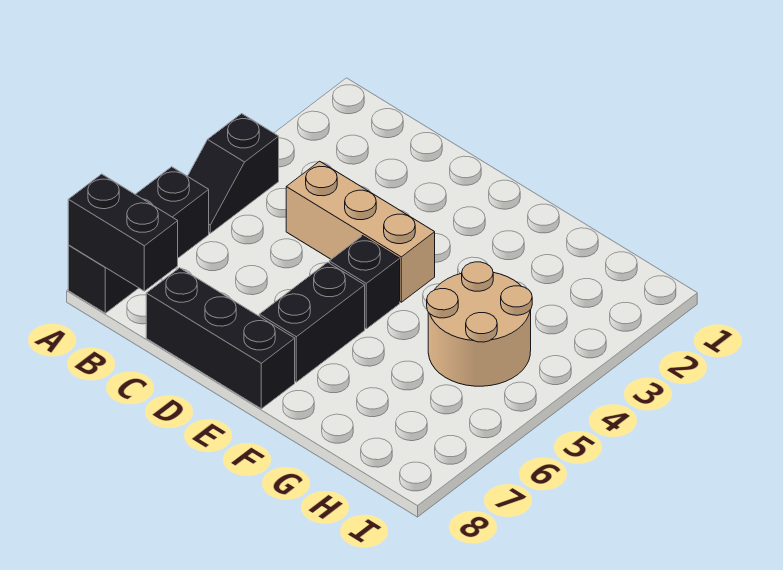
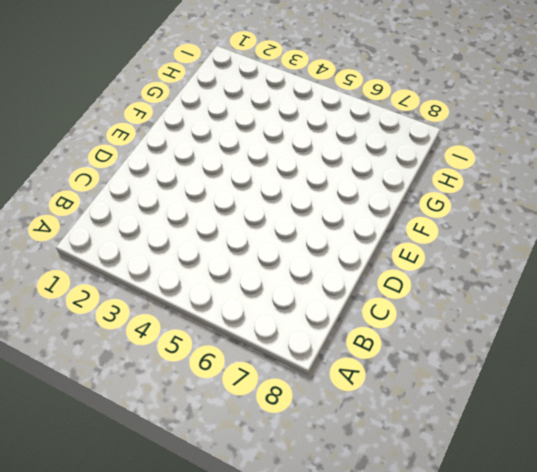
none -> black 1x2 slope [188,114,279,233]
none -> black 1x3 brick [68,167,209,313]

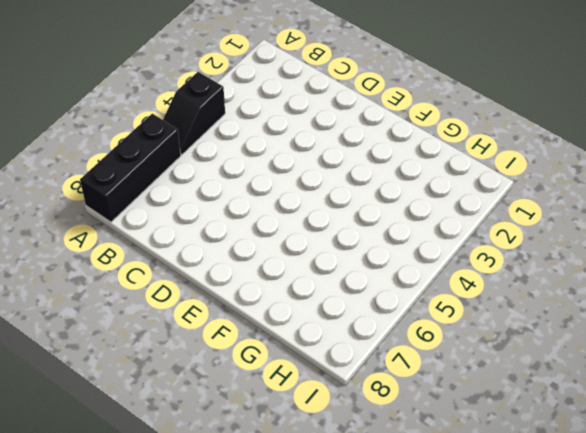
none -> tan 1x3 brick [286,161,435,302]
none -> black 1x3 brick [146,268,295,409]

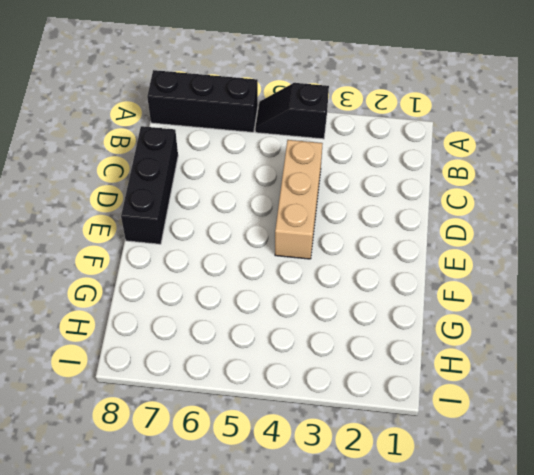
none -> black 1x1 brick [329,236,400,329]
none -> black 1x2 brick [259,262,365,382]

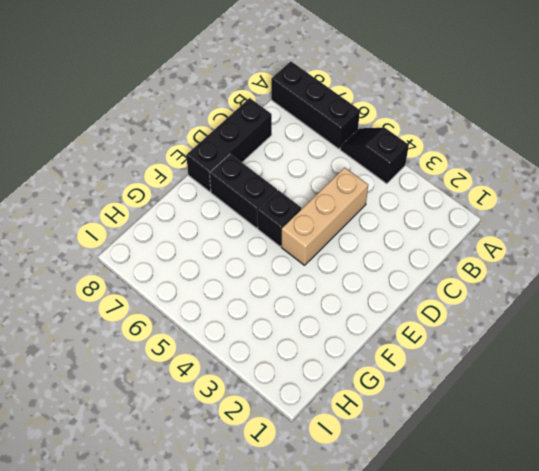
none -> tan 2x2 round brick [427,262,532,386]
none -> black 1x2 brick [68,174,178,291]

